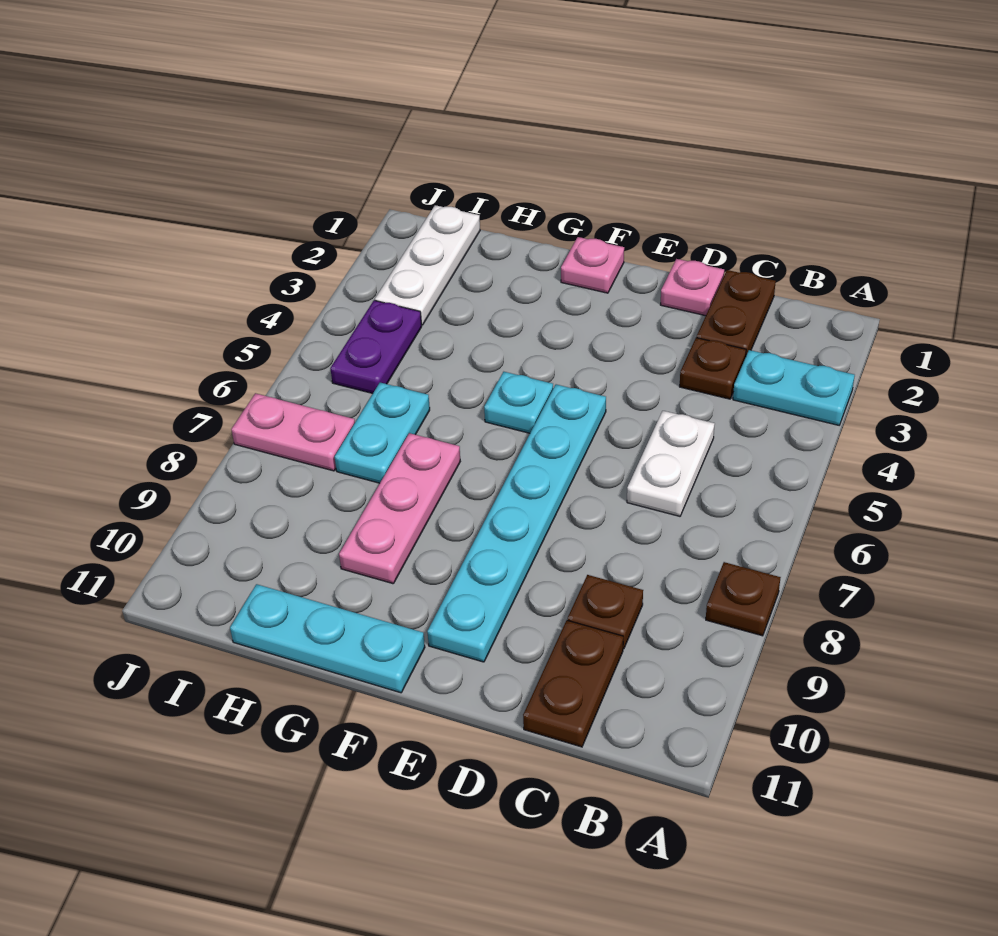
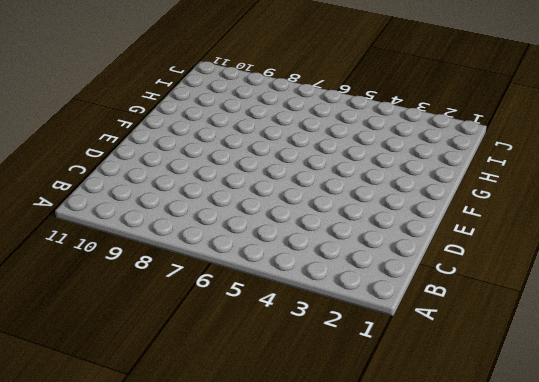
none -> cyan 1x2 plate [733,350,855,425]
none -> brown 1x1 plate [706,562,781,636]
none -> brown 1x2 plate [697,270,776,355]

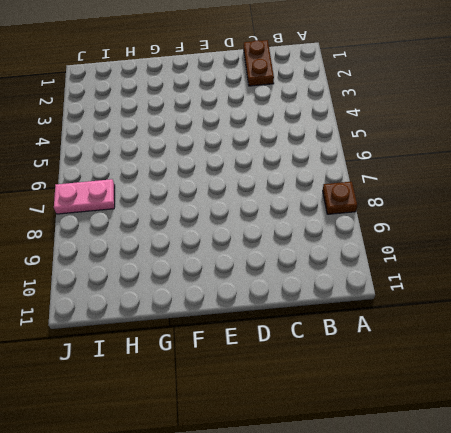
none -> cyan 1x2 plate [733,350,855,425]
none -> brown 1x1 plate [680,338,746,399]
none -> white 1x2 plate [627,411,715,516]

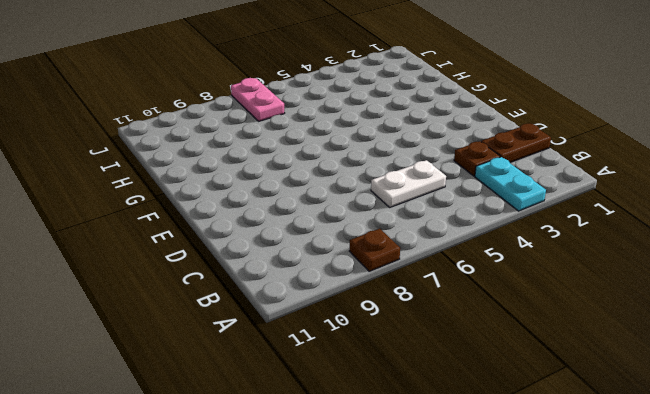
none -> brown 1x1 plate [568,575,643,649]
none -> brown 1x2 plate [523,620,623,747]
none -> pink 1x1 plate [661,259,724,316]

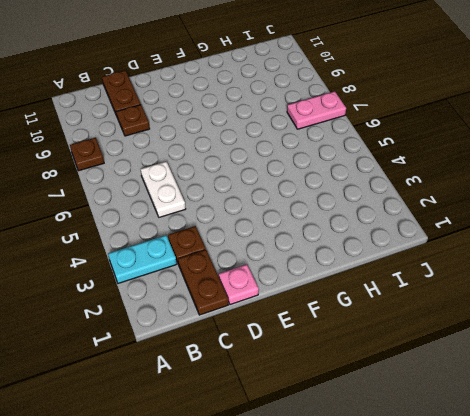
none -> cyan 1x6 plate [427,384,606,662]
none -> pink 1x1 plate [561,237,624,293]
none -> cyan 1x1 plate [484,372,553,433]

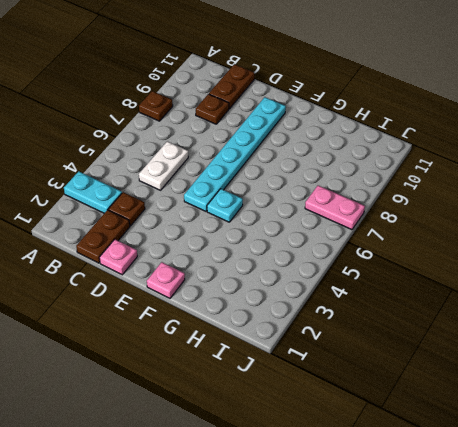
none -> cyan 1x3 plate [230,584,425,693]
none -> pink 1x3 plate [339,433,460,584]
none -> cyan 1x2 plate [335,383,430,483]

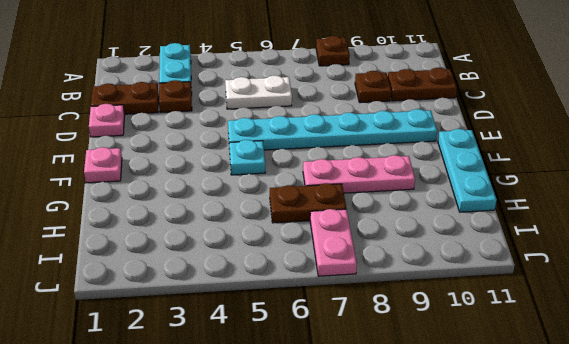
brown 1x2 plate [270,183,346,223] -> cyan 1x2 plate [335,383,430,483]
none -> white 1x3 plate [375,205,480,325]
none -> purple 1x2 plate [330,300,422,393]

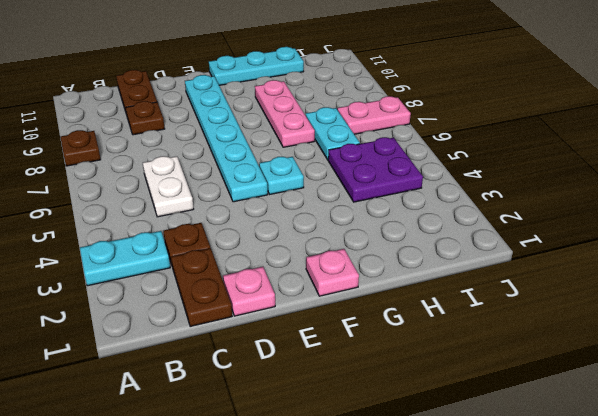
purple 2x2 plate [328,137,423,202] -> purple 1x2 plate [330,300,422,393]
none -> white 1x3 plate [375,205,480,325]

